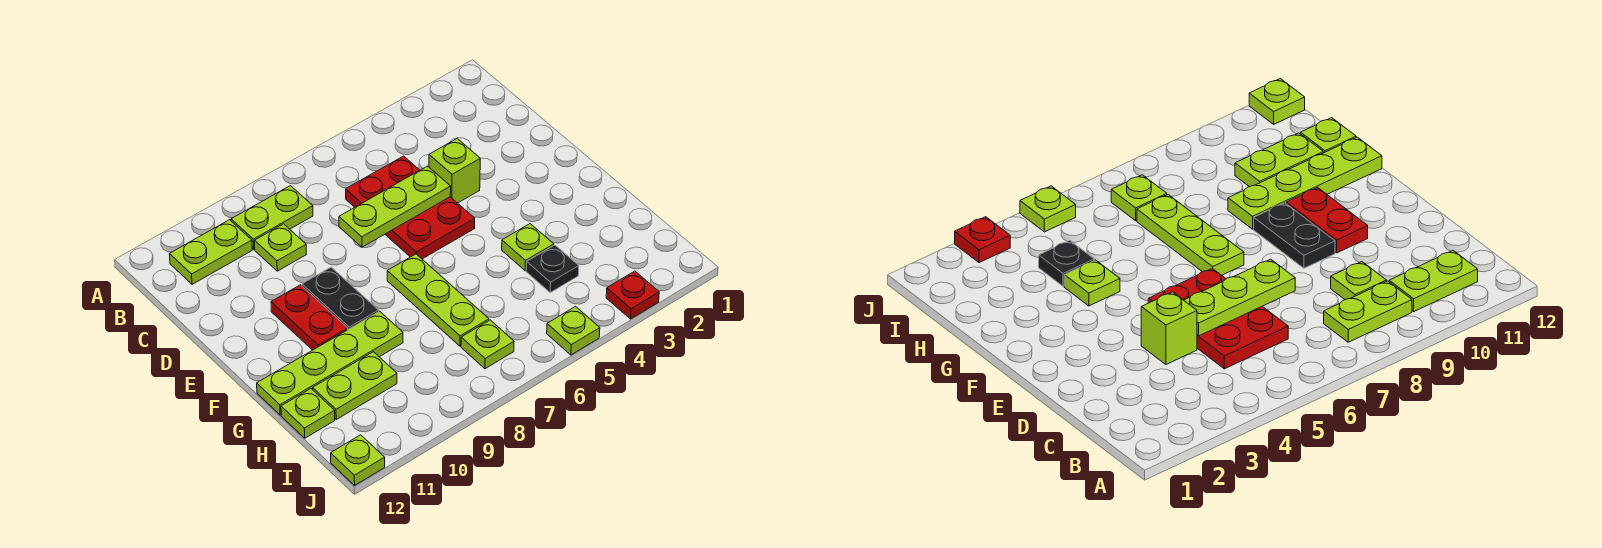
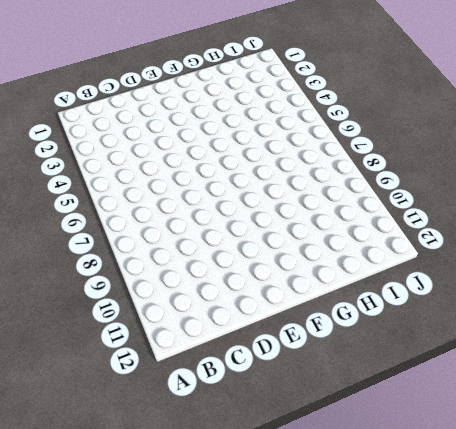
none -> lime 1x2 plate [231,186,313,249]
none -> lime 1x2 plate [169,220,252,284]
none -> red 2x3 plate [346,156,475,259]

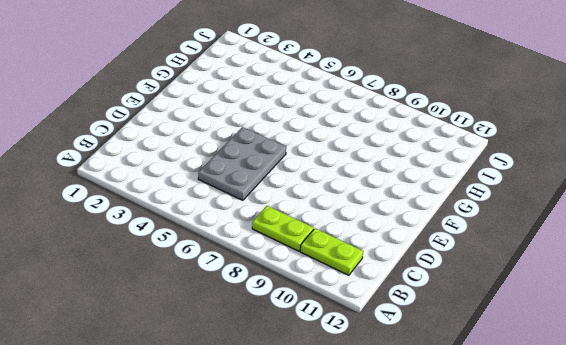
grey 2x3 plate [198,127,286,200] -> red 2x3 plate [346,156,475,259]
none -> lime 1x1 plate [255,224,306,271]
none -> lime 1x1 brick [429,139,480,203]
none -> black 1x2 plate [302,267,379,329]

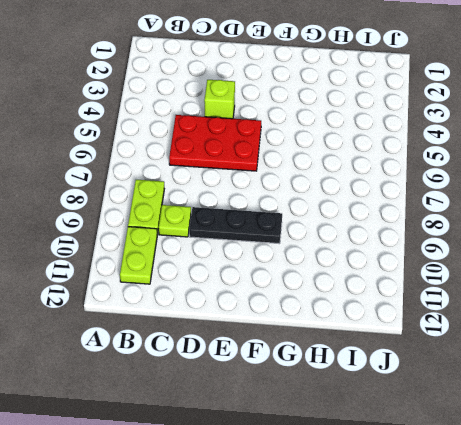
black 1x3 plate [189,207,282,244] -> black 1x2 plate [302,267,379,329]
none -> red 1x2 plate [271,285,348,350]
none -> lime 1x3 plate [387,254,489,346]
none -> lime 1x1 plate [502,224,554,271]

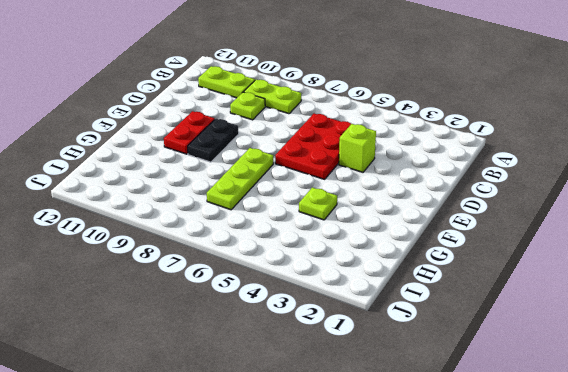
none -> lime 1x4 plate [257,311,403,415]
none -> black 1x1 plate [526,245,579,292]
none -> lime 1x2 plate [313,352,397,419]

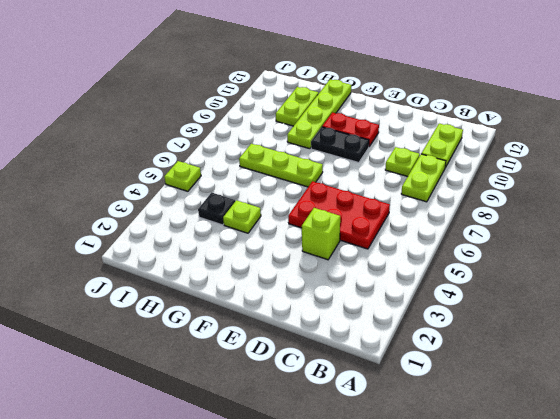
none -> lime 1x1 plate [281,389,335,438]
none -> lime 1x1 plate [461,320,514,369]
none -> red 1x1 plate [606,271,659,319]

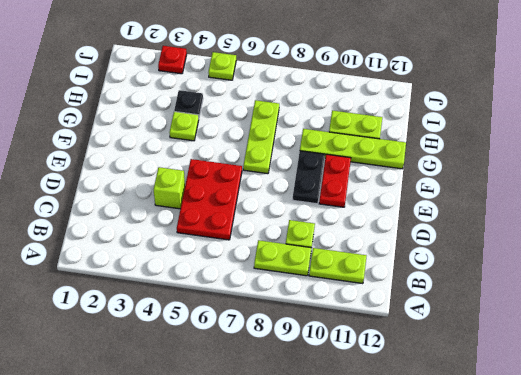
none -> lime 1x1 plate [281,389,335,438]
none -> lime 1x1 plate [461,320,514,369]
none -> lime 1x1 plate [331,435,385,485]

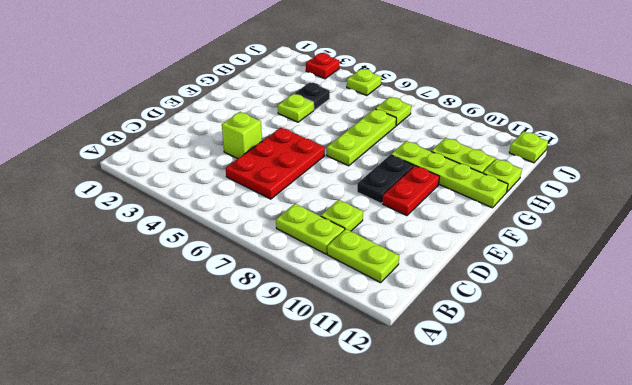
none -> lime 1x3 plate [339,166,451,247]

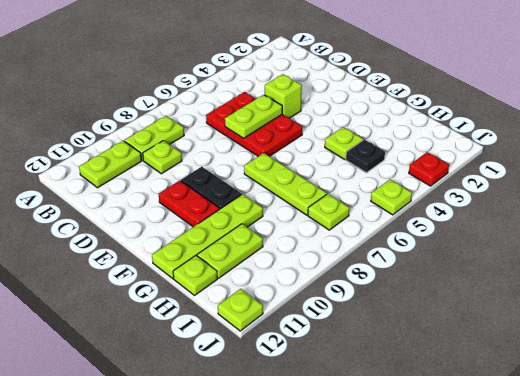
lime 1x2 plate [225,95,282,138] -> lime 1x3 plate [339,166,451,247]

